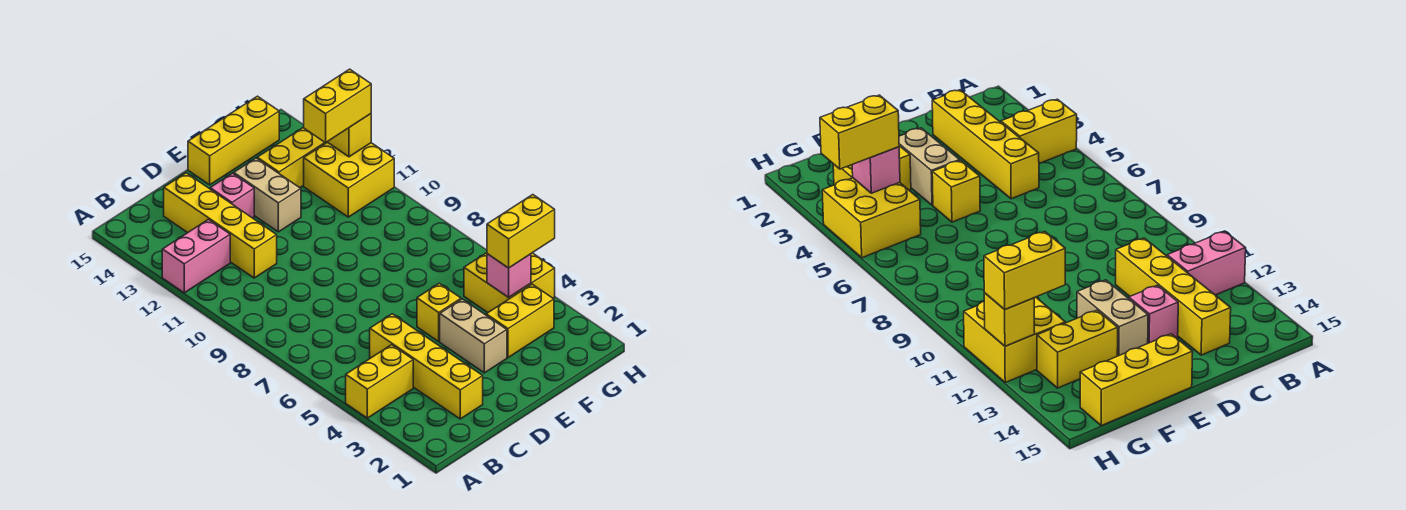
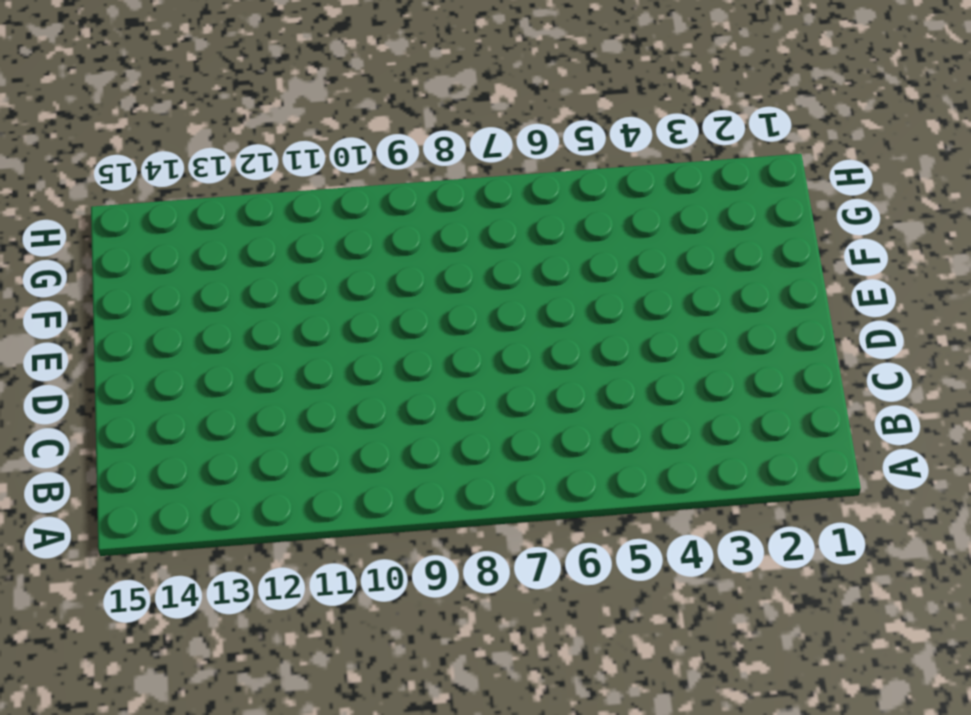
none -> yellow 1x2 brick [346,345,413,418]
none -> pink 1x2 brick [162,219,230,293]
none -> yellow 1x4 brick [370,314,483,419]

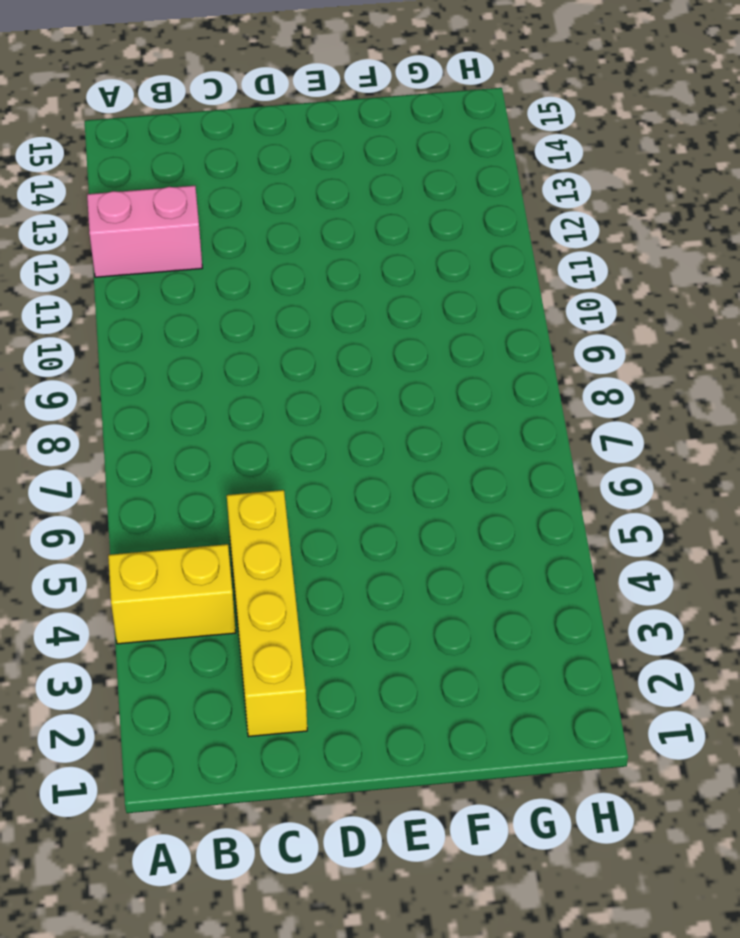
none -> yellow 1x4 brick [164,173,277,278]
none -> pink 1x1 brick [210,173,254,218]
none -> tan 1x2 brick [440,299,507,373]

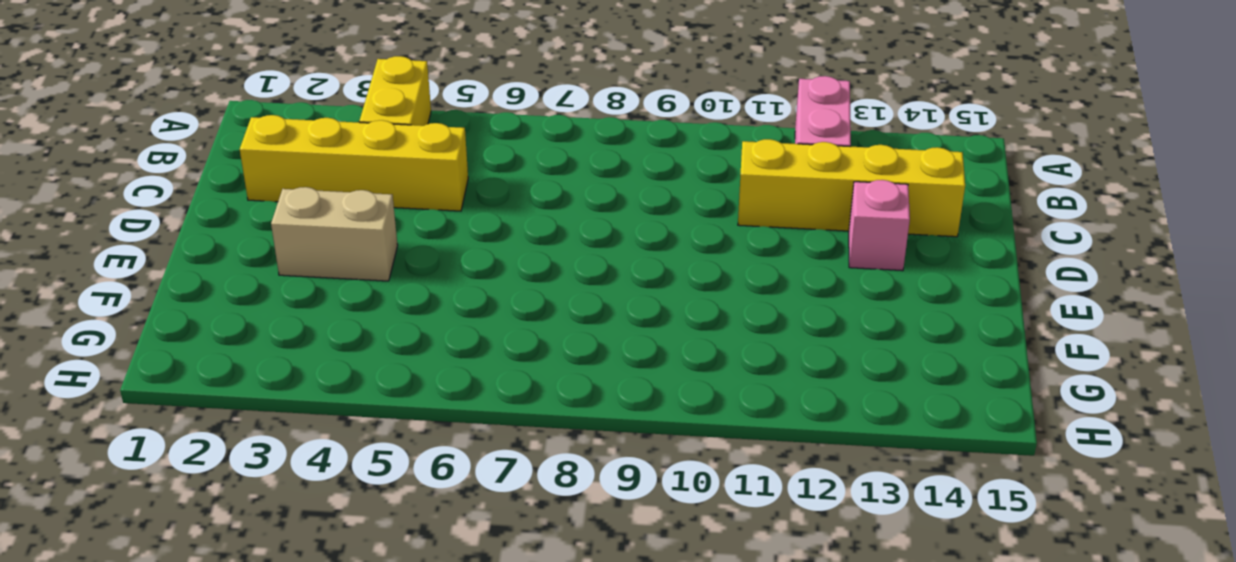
none -> yellow 1x1 brick [417,283,461,341]
none -> tan 1x2 brick [234,158,301,232]
none -> yellow 1x3 brick [188,96,279,185]

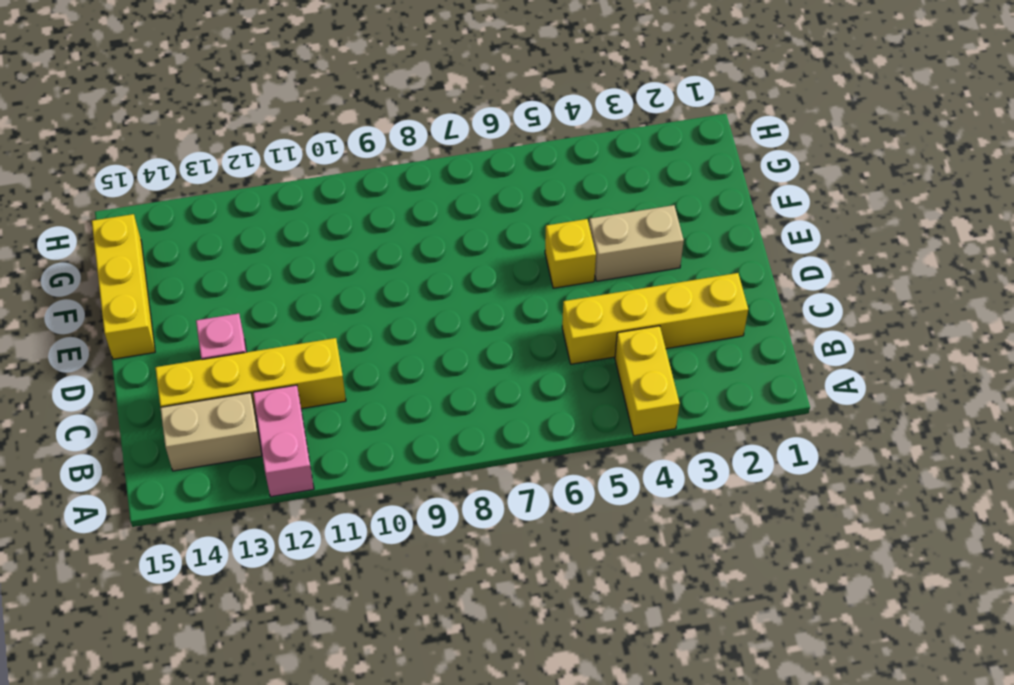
tan 1x2 brick [160,393,262,471] -> tan 1x2 brick moved to [234,158,301,232]
none -> yellow 1x2 brick [486,284,554,358]
none -> yellow 1x2 brick [257,128,325,188]
none -> yellow 2x2 brick [464,253,555,313]

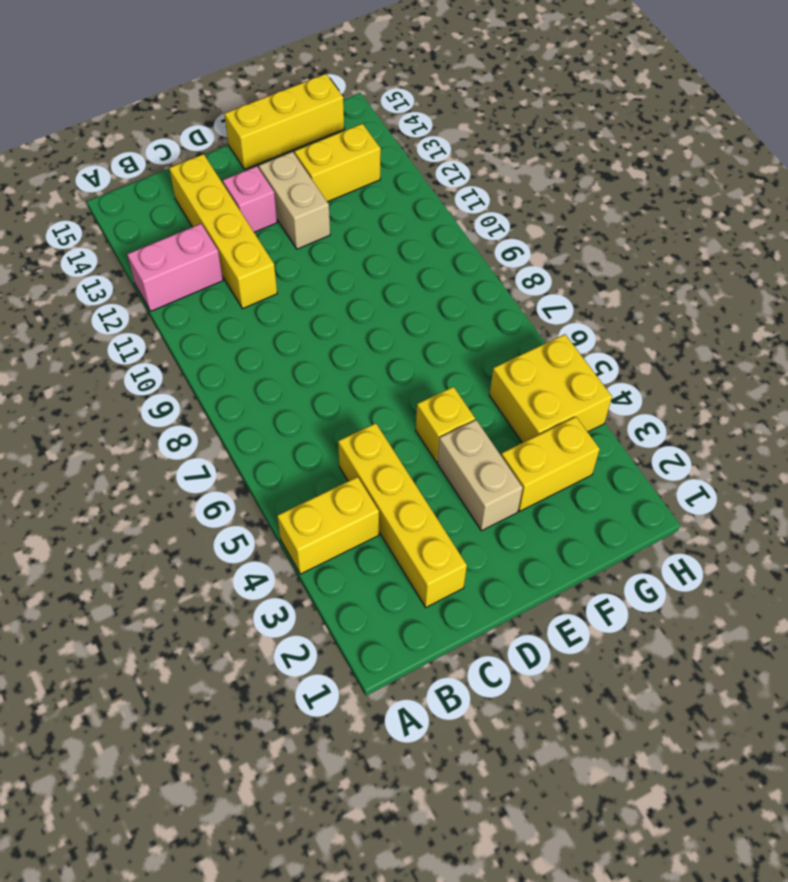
none -> yellow 2x2 brick [304,142,394,217]
none -> pink 1x1 brick [487,254,531,297]
none -> yellow 1x1 brick [328,114,371,157]

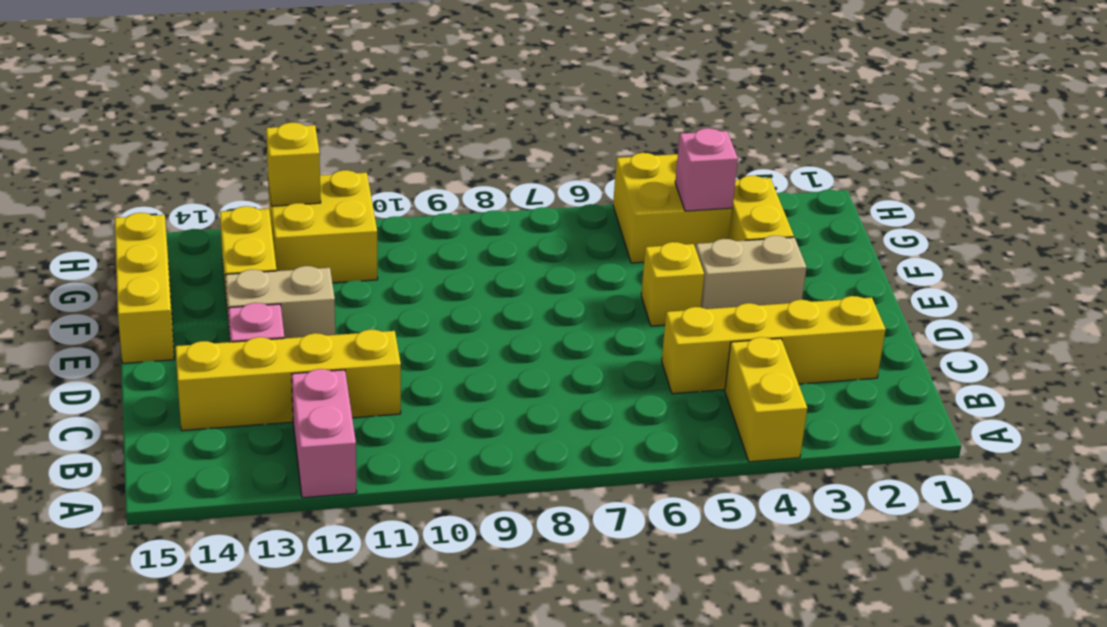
none -> yellow 1x2 brick [487,195,555,268]
none -> yellow 1x2 brick [304,69,371,143]

